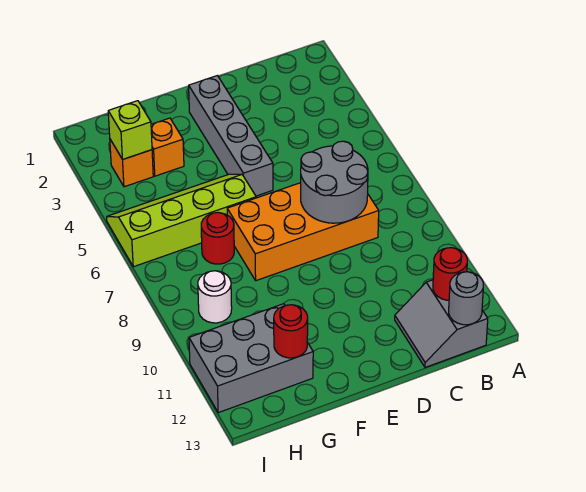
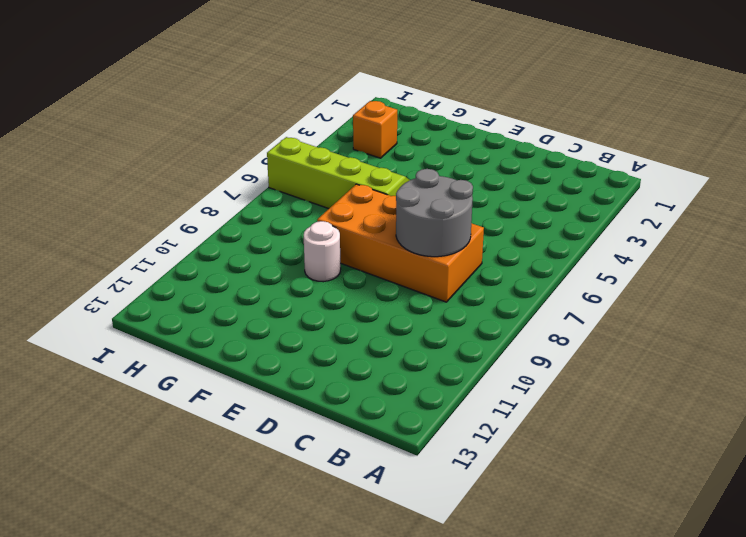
white 1x1 round brick [304,221,341,282] -> white 1x1 round brick moved to [198,271,232,323]
none -> grey 2x2 slope [395,280,488,367]
none -> grey 1x4 brick [189,76,273,196]
none -> orange 1x1 brick [151,118,184,176]

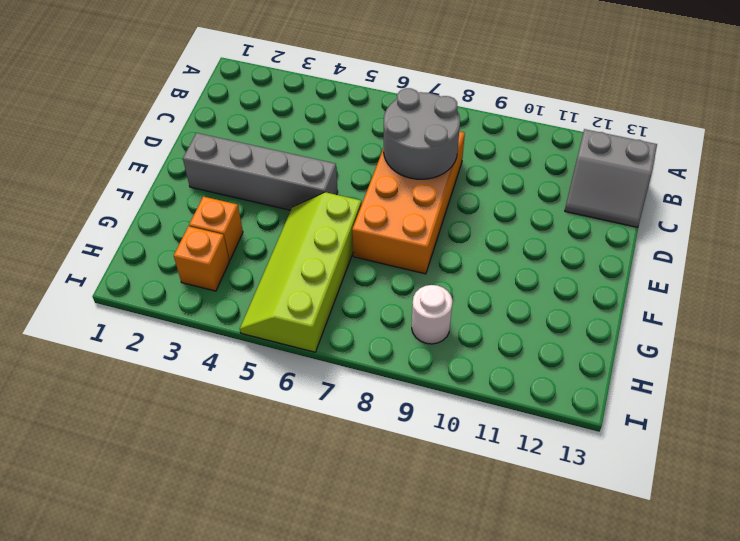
none -> red 1x1 round brick [201,212,234,264]
none -> grey 2x3 brick [189,304,313,413]
none -> red 1x1 round brick [433,248,467,300]

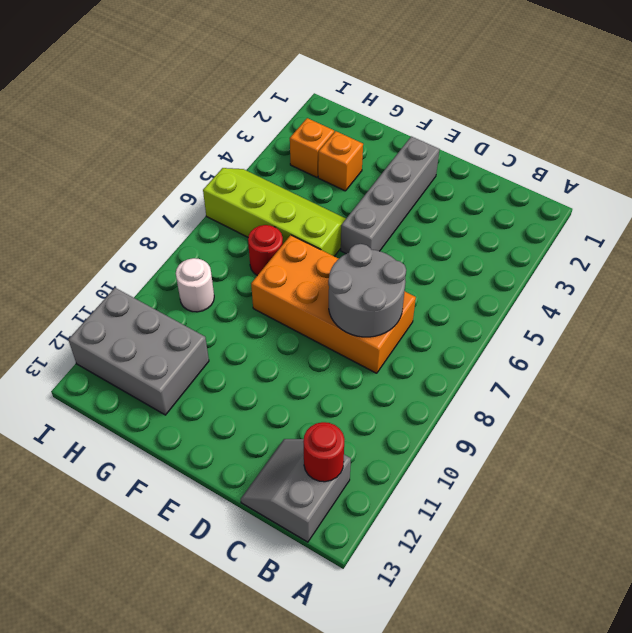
none -> grey 1x1 round brick [449,272,483,325]
none -> red 1x1 round brick [274,305,308,358]
none -> lime 1x1 brick [108,101,152,160]

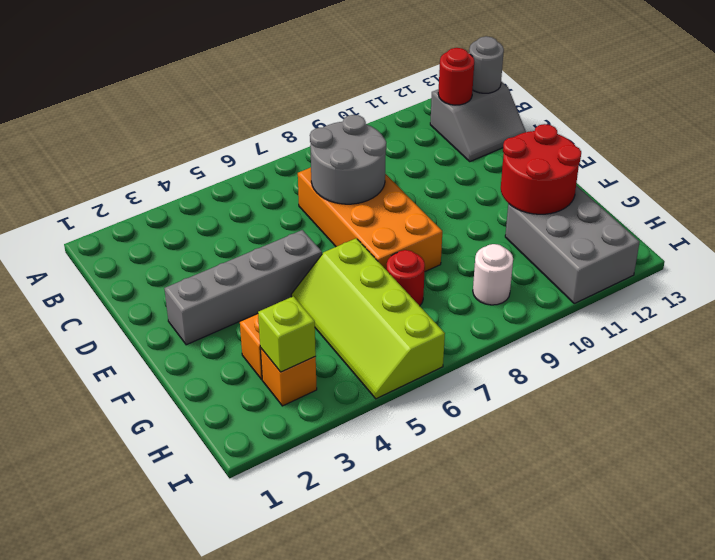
red 2x2 round brick [501,124,581,214] -> red 1x1 round brick [274,305,308,358]

